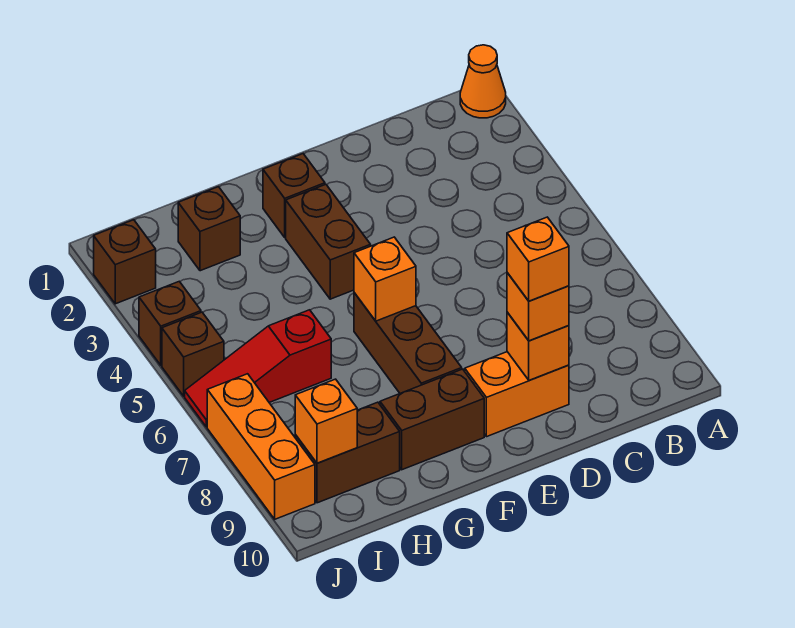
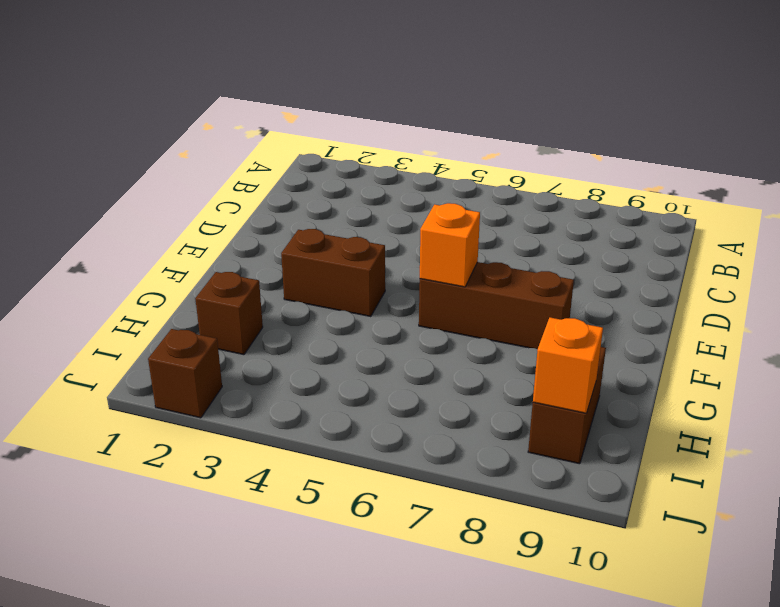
none -> orange 1x1 cone [460,45,506,118]
none -> orange 1x2 brick [465,352,569,437]
none -> brown 1x1 brick [263,154,325,237]

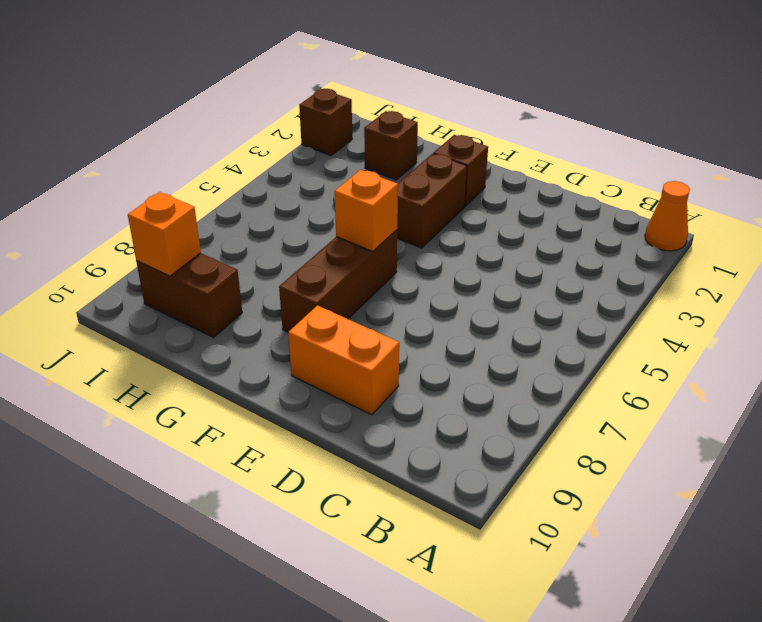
none -> brown 1x2 brick [380,369,484,470]
none -> red 1x3 slope [185,310,331,427]
none -> brown 1x1 brick [139,282,201,365]

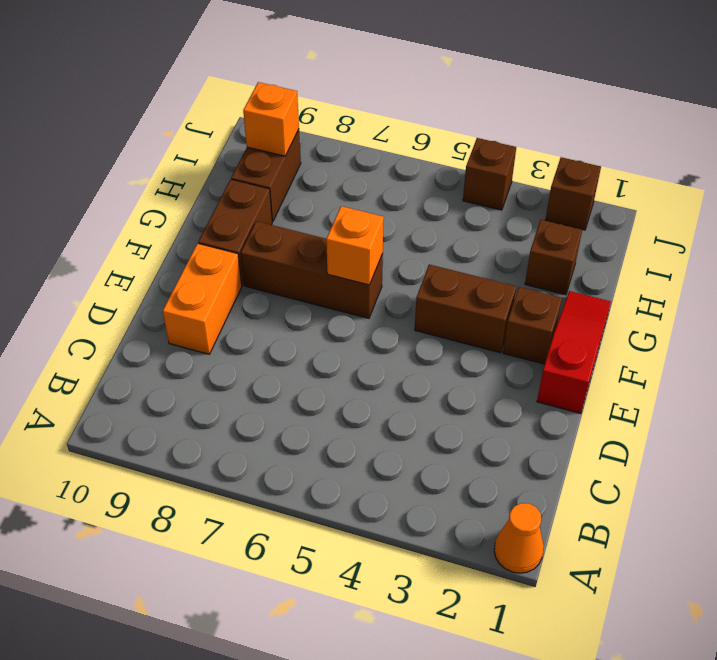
red 1x3 slope [537,291,611,414] -> red 1x3 slope moved to [185,310,331,427]
none -> brown 1x1 brick [162,312,224,396]
none -> orange 1x3 brick [207,374,315,519]
none -> orange 1x1 brick [507,312,569,380]

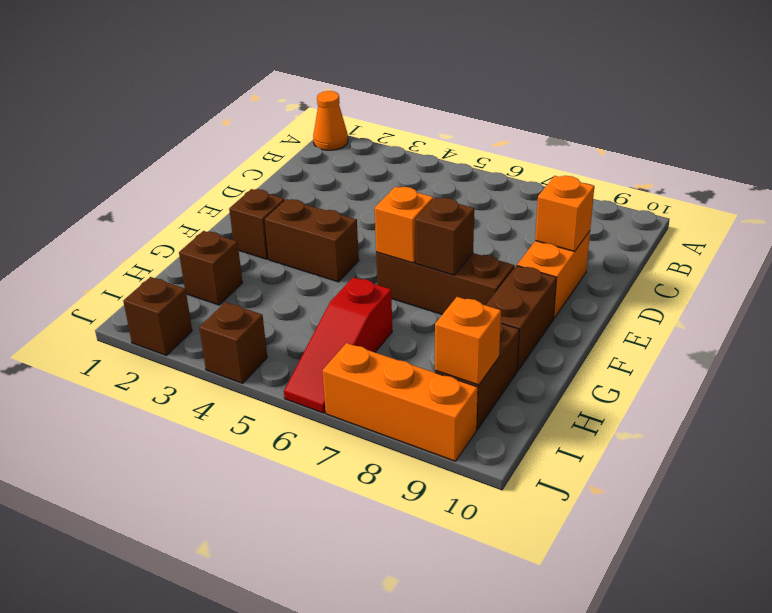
brown 1x1 brick [415,198,474,275] -> brown 1x1 brick moved to [162,312,224,396]
none -> orange 1x1 brick [507,273,569,341]
none -> orange 1x1 brick [507,217,569,301]

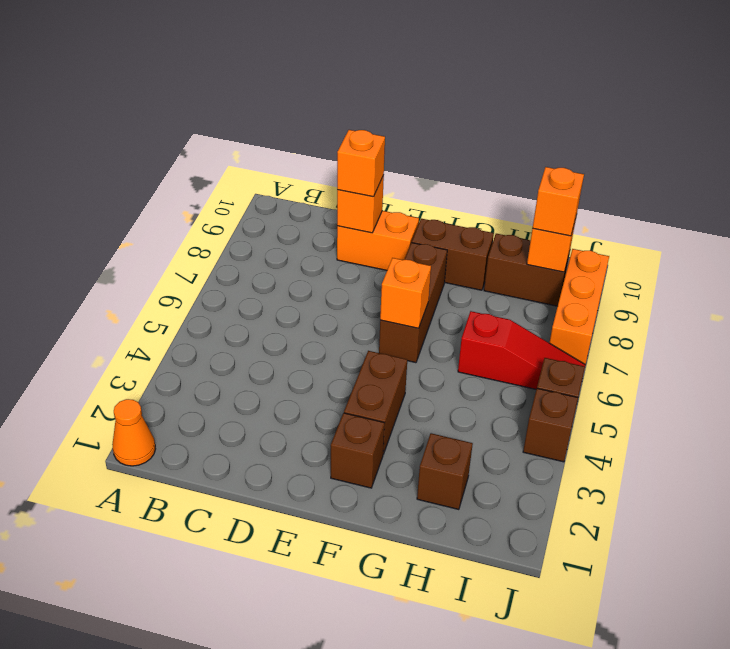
orange 1x1 brick [533,167,584,236] -> orange 1x1 brick moved to [507,217,569,301]
none -> brown 1x1 brick [94,220,156,304]

